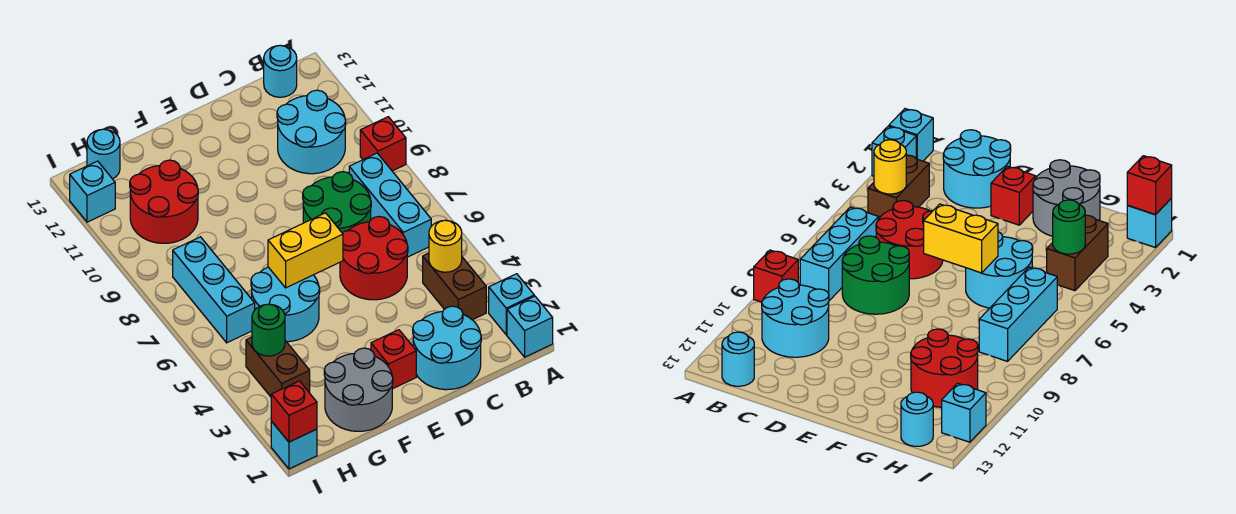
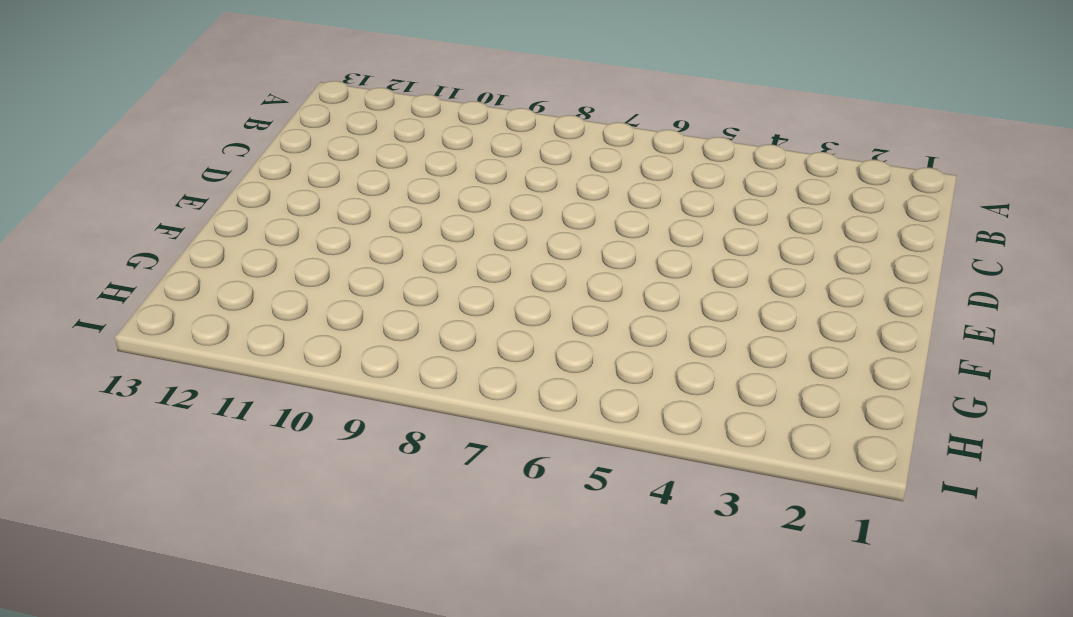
none -> cyan 1x1 brick [507,296,553,357]
none -> cyan 1x1 brick [489,274,534,335]
none -> red 1x1 brick [360,117,406,171]

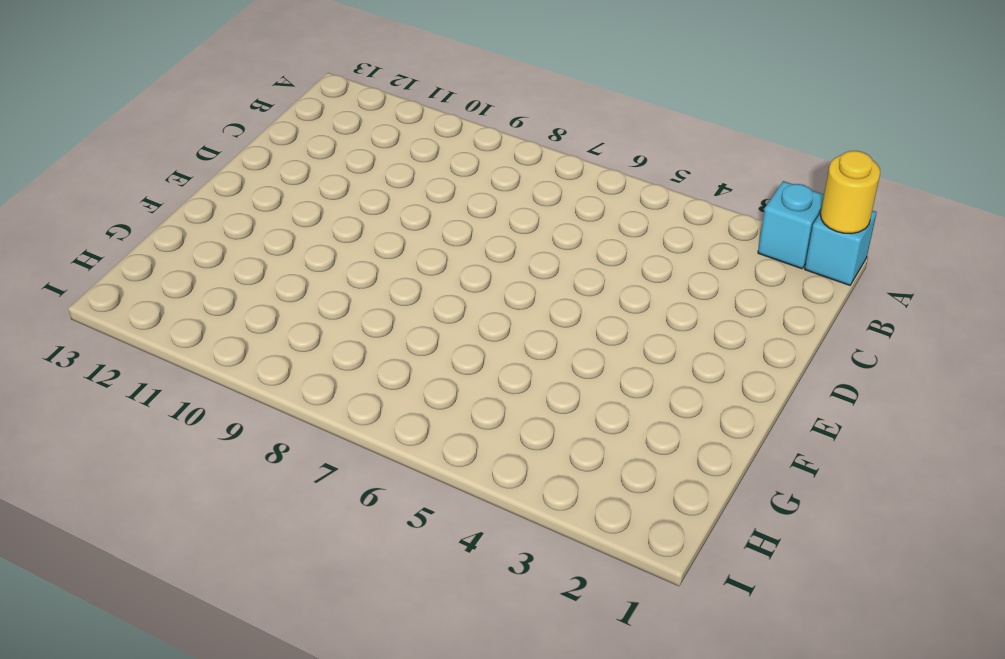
yellow 1x1 round brick [820,151,880,234] -> yellow 1x1 round brick moved to [429,220,462,272]
none -> red 1x1 brick [360,117,406,171]
none -> brown 1x2 brick [423,253,486,320]
none -> cyan 1x3 brick [349,153,431,257]

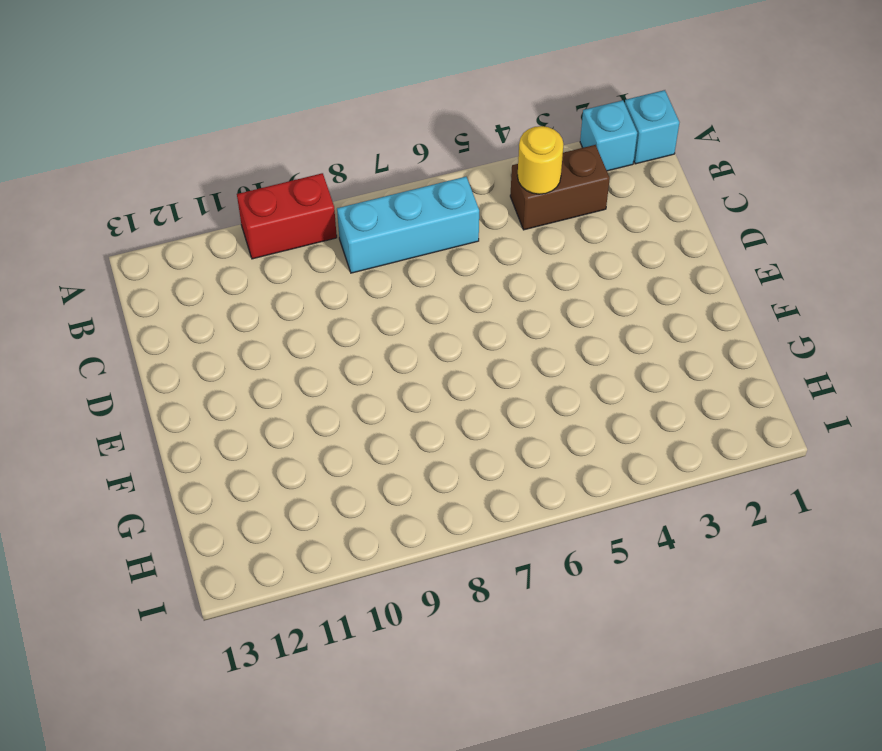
red 1x2 brick [237,173,337,259] -> red 1x1 brick [360,117,406,171]
none -> cyan 2x2 round brick [277,90,346,174]
none -> cyan 1x1 round brick [264,45,297,97]
none -> cyan 2x2 round brick [413,306,481,390]

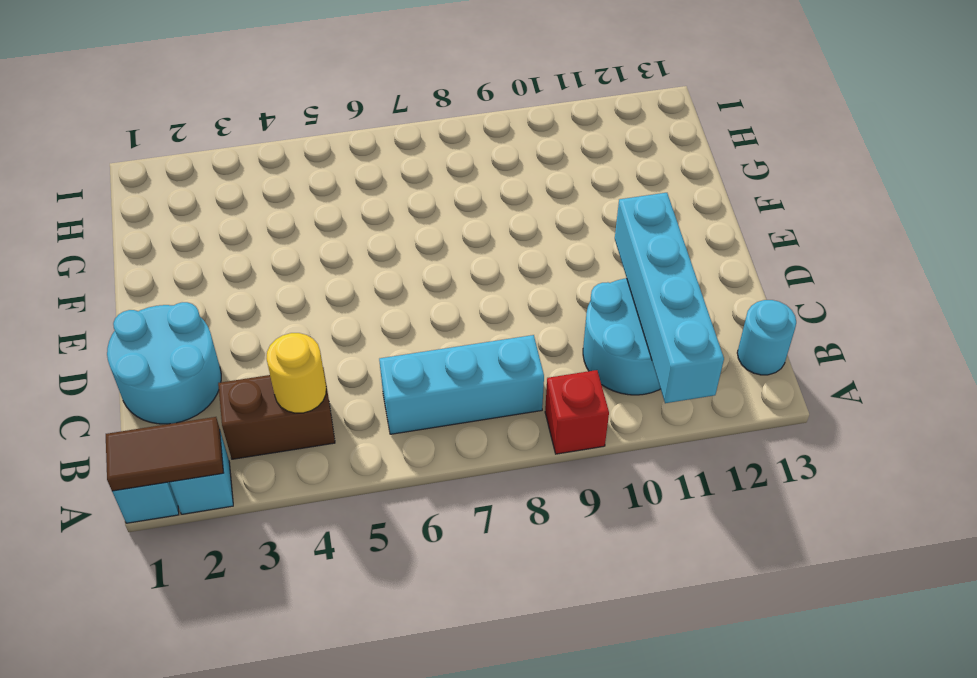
brown 1x2 tile [106,417,223,491] -> none
cyan 1x4 brick [615,193,724,403] -> none
none -> red 2x2 round brick [340,217,408,300]
none -> green 2x2 round brick [303,172,371,233]
none -> red 1x1 brick [371,330,416,389]

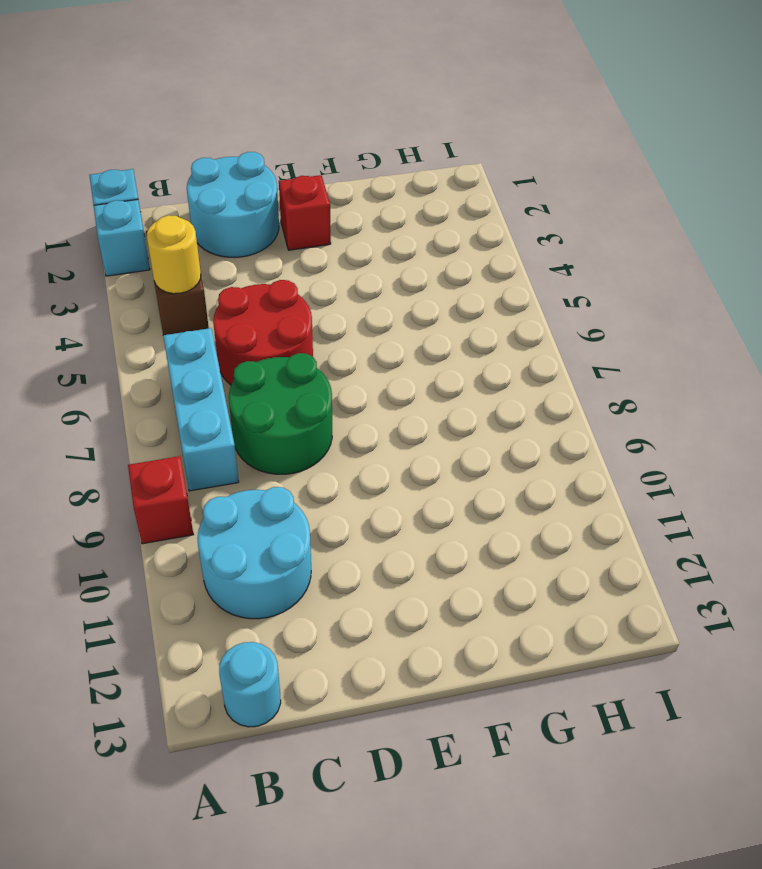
none -> grey 2x2 round brick [324,348,393,431]
none -> cyan 2x2 round brick [251,267,320,342]
none -> red 2x2 round brick [130,160,198,243]

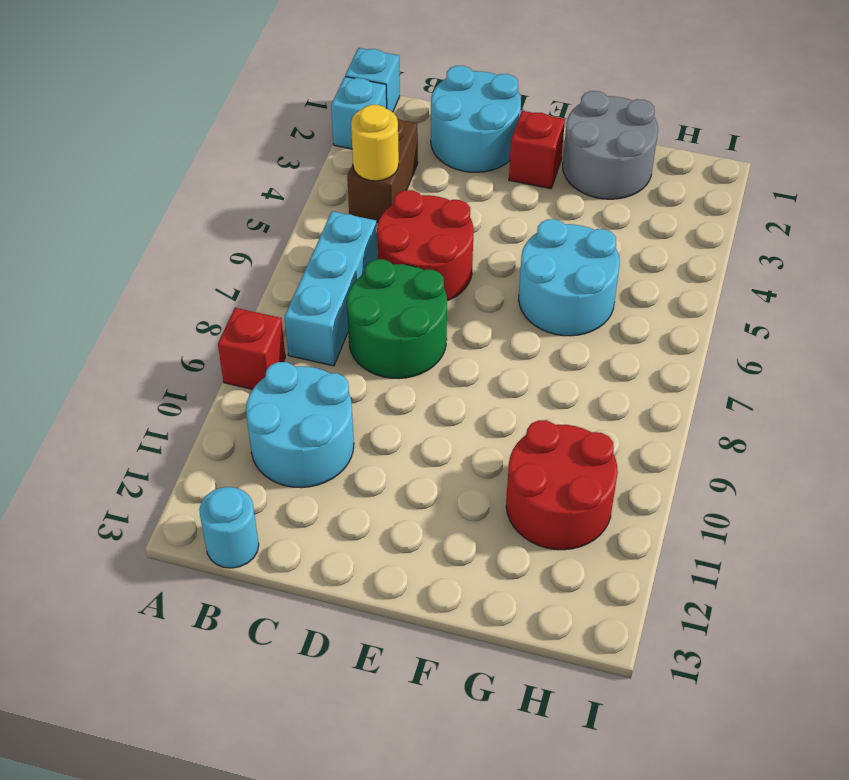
none -> brown 1x2 brick [246,337,310,397]
none -> cyan 1x3 brick [173,237,255,343]
none -> cyan 1x1 round brick [87,129,120,179]

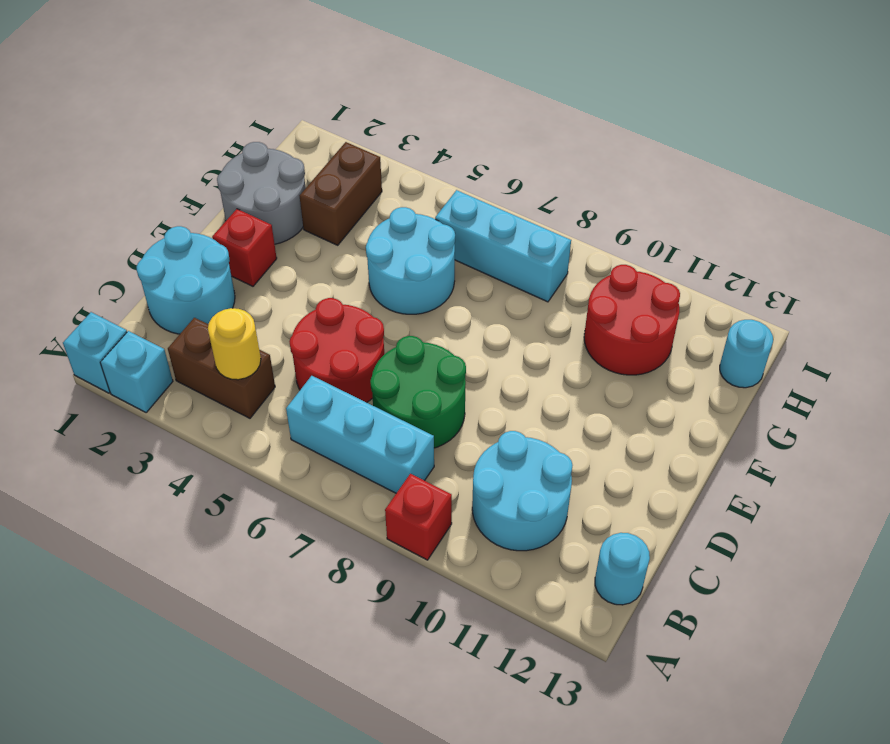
brown 1x2 brick [300,142,382,245] -> brown 1x2 brick turned to [246,337,310,397]
none -> cyan 1x1 brick [271,421,317,469]
none -> cyan 1x1 brick [70,161,115,222]
none -> yellow 1x2 brick [268,213,343,288]

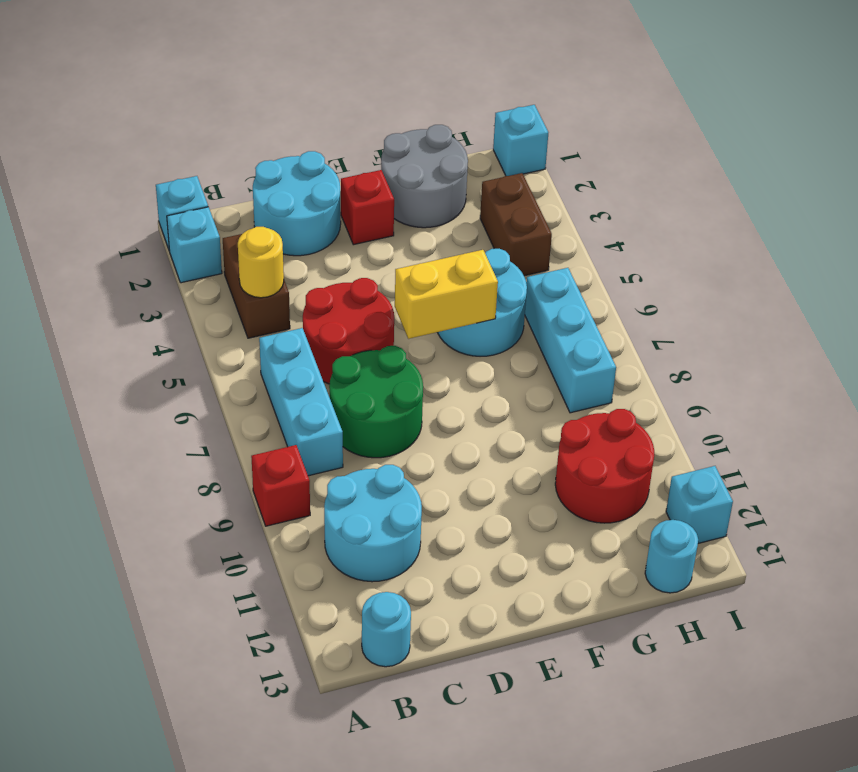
none -> green 1x1 round brick [252,304,285,356]
none -> red 1x1 brick [271,381,317,442]

